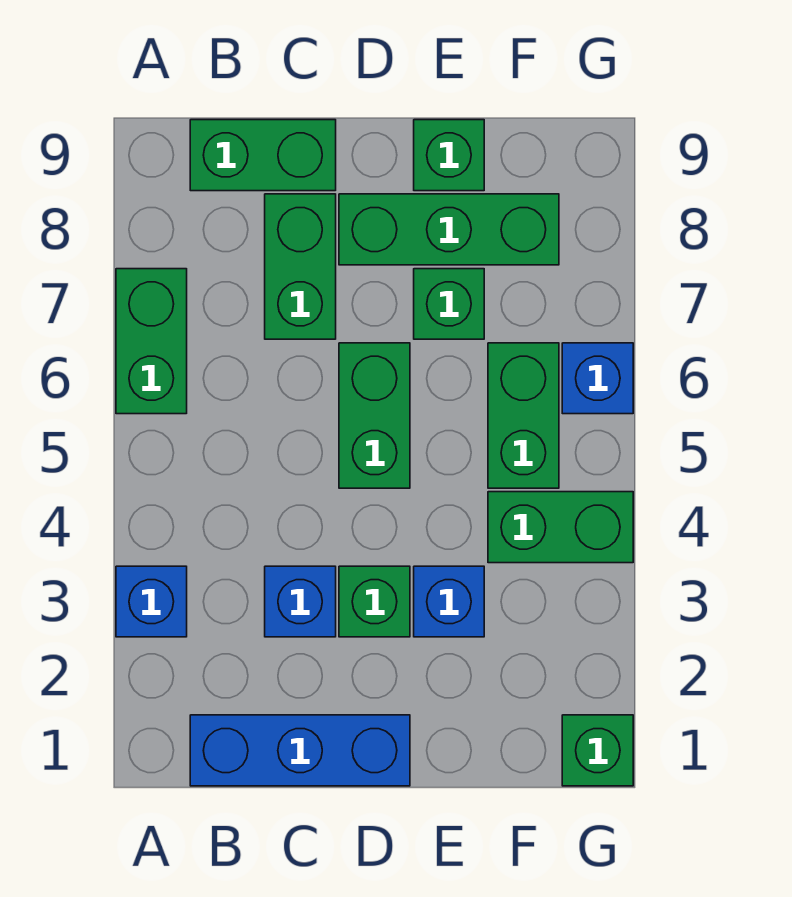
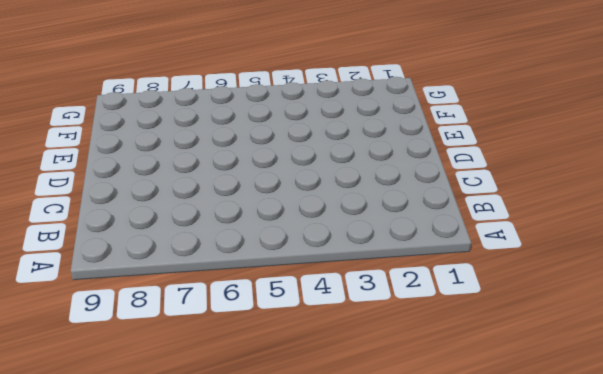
none -> blue 1x1 brick [116,566,187,637]
none -> green 1x2 brick [116,269,187,414]
none -> blue 1x3 brick [190,715,410,786]

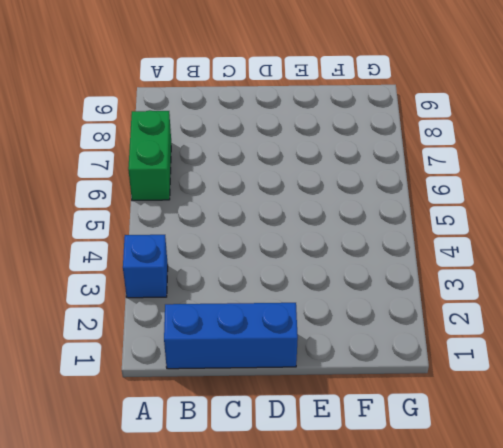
none -> green 1x2 brick [190,120,336,191]
none -> blue 1x1 brick [265,566,336,637]
none -> green 1x2 brick [265,194,336,339]

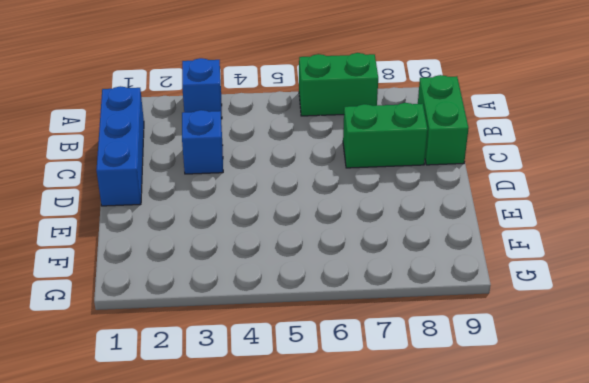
none -> green 1x1 brick [339,566,410,637]
none -> green 1x2 brick [339,343,410,488]
none -> green 1x3 brick [339,194,559,265]

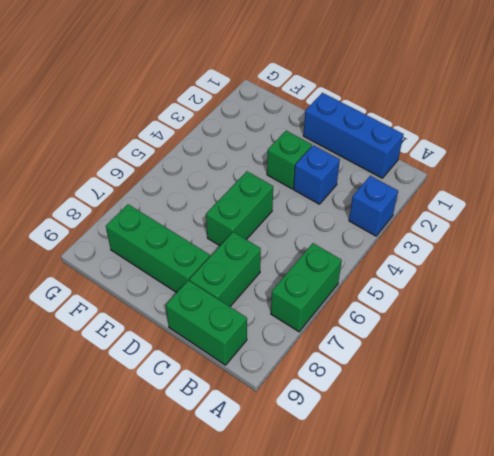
none -> blue 1x1 brick [414,566,484,637]
none -> green 1x1 brick [414,269,484,339]
none -> green 1x1 brick [414,120,484,191]

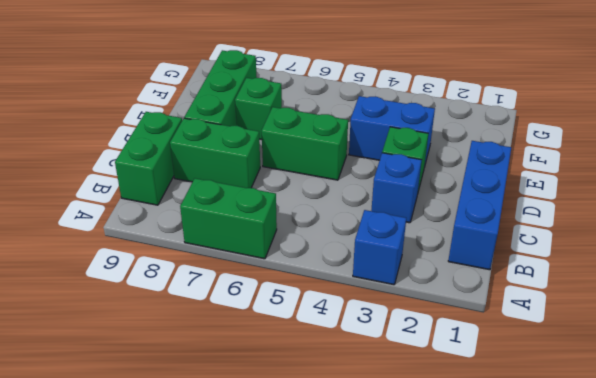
blue 1x2 brick [349,96,435,164] -> blue 1x1 brick [414,566,484,637]
none -> green 1x1 brick [414,120,484,191]
none -> green 1x2 brick [488,492,633,563]
none -> green 1x2 brick [488,343,559,488]

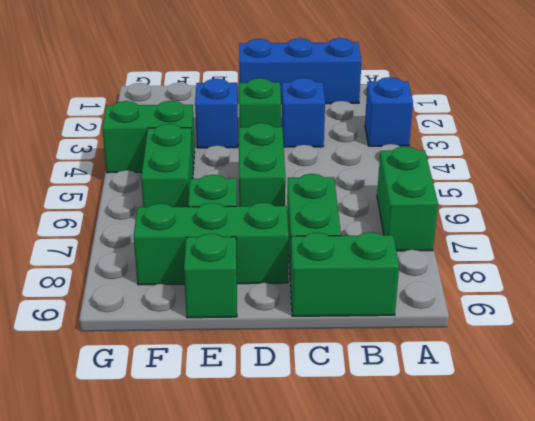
none -> green 1x1 brick [562,715,633,786]
none -> blue 1x1 brick [562,343,633,414]

